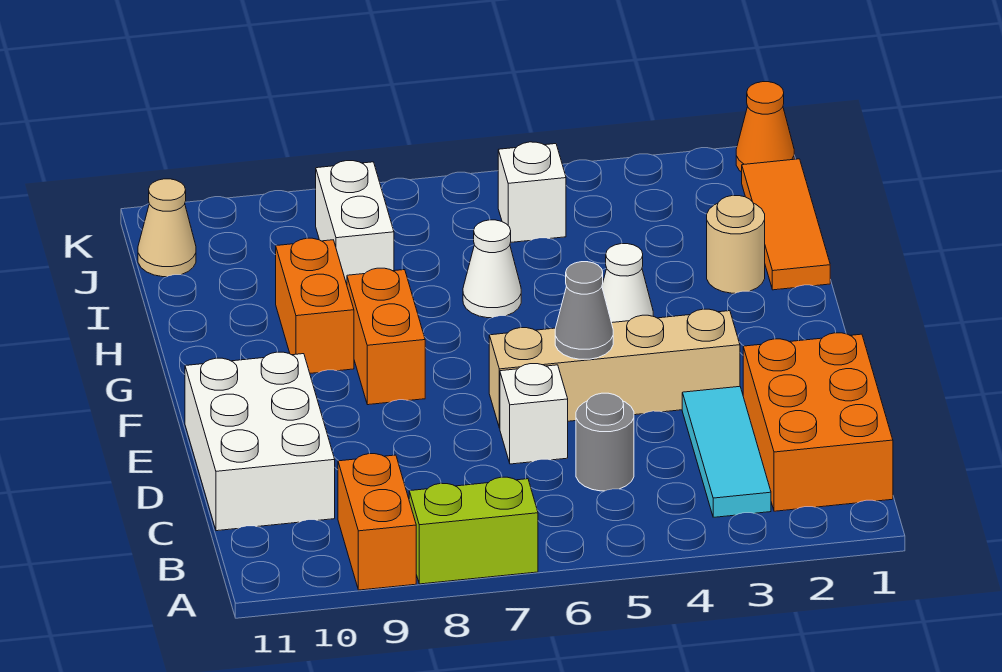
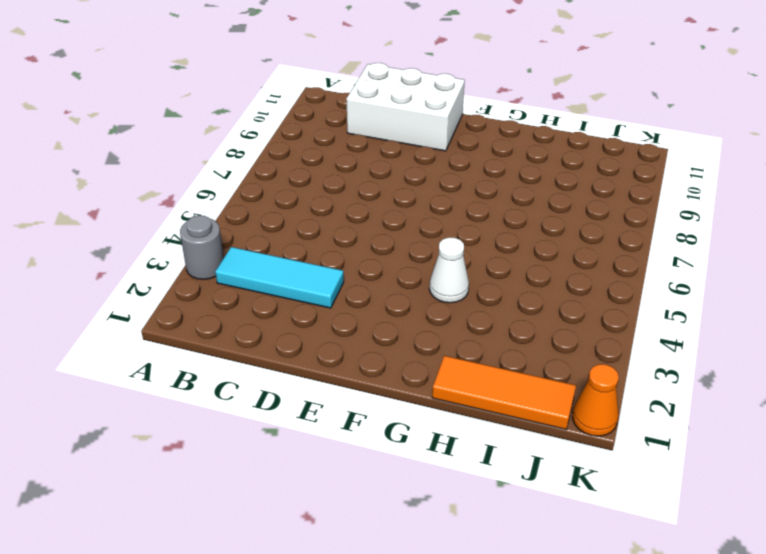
grey 1x1 round brick [180,215,224,279] -> grey 1x1 round brick moved to [576,393,634,491]
none -> lime 1x2 brick [409,477,538,584]
none -> orange 1x2 brick [338,453,416,590]
none -> orange 2x3 brick [743,333,893,511]

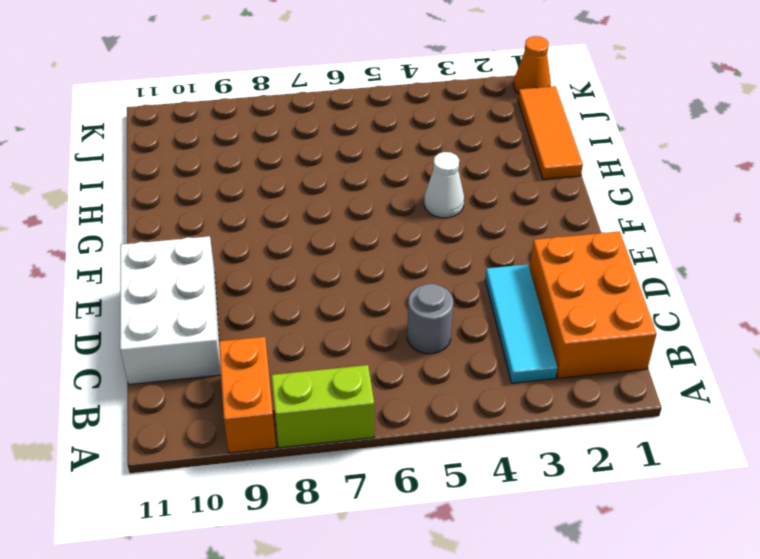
none -> white 1x1 brick [500,364,568,464]
none -> tan 1x4 brick [489,309,740,428]
none -> orange 1x2 brick [347,268,425,405]

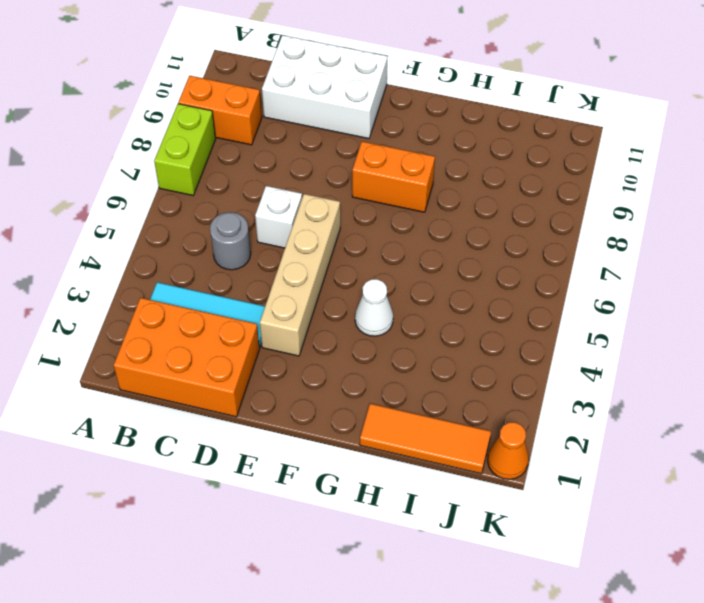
none -> orange 1x2 brick [276,238,354,373]
none -> tan 1x1 round brick [707,196,765,293]
none -> white 1x1 cone [463,220,521,318]

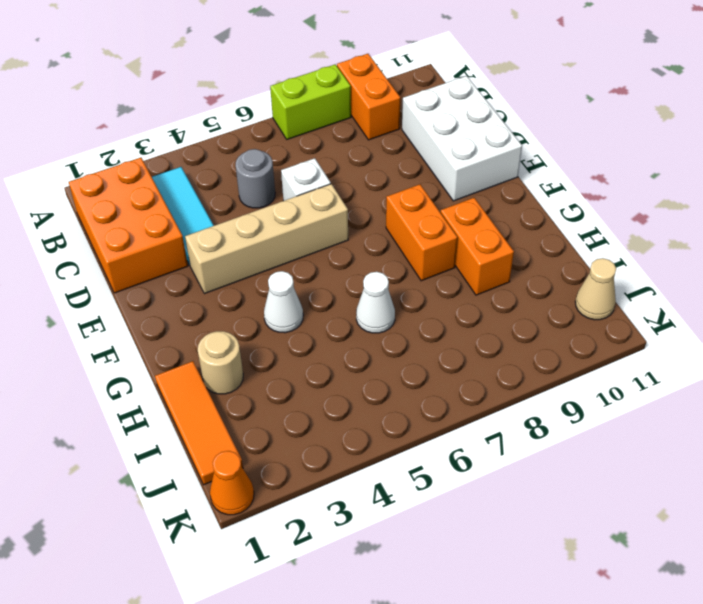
none -> white 1x2 brick [316,161,394,284]
none -> white 1x1 brick [498,142,566,242]
none -> grey 1x1 cone [555,262,613,359]

